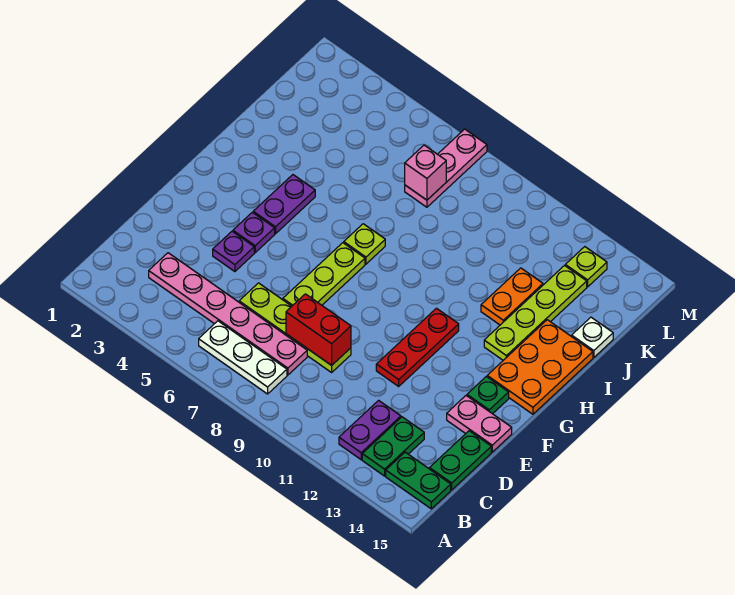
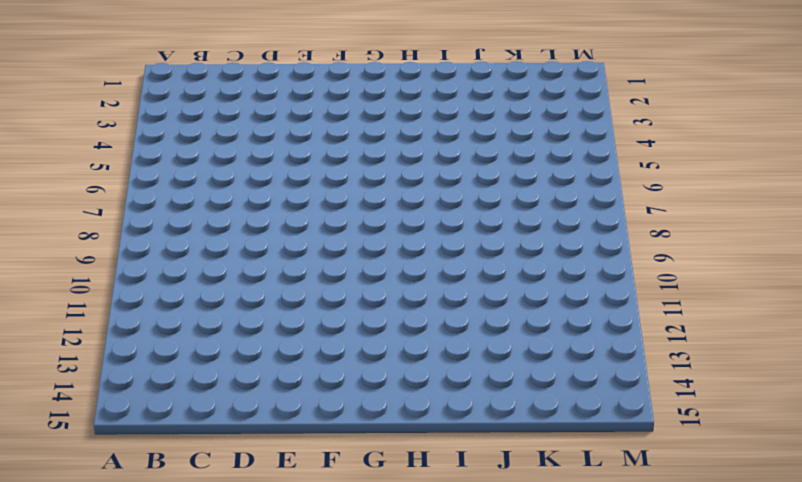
none -> white 1x3 plate [199,321,287,394]
none -> purple 1x2 plate [339,400,401,460]
none -> green 1x2 plate [362,417,424,476]

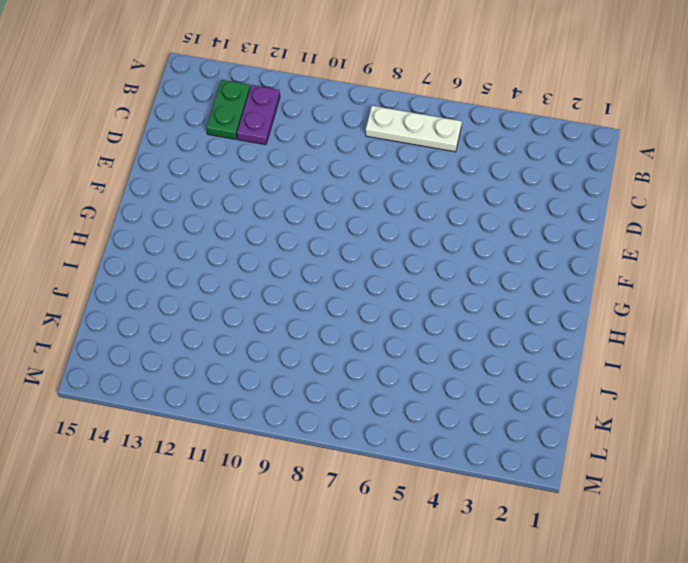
none -> green 1x2 plate [386,452,451,509]
none -> pink 1x6 plate [149,253,307,375]
none -> green 1x2 plate [429,431,491,490]

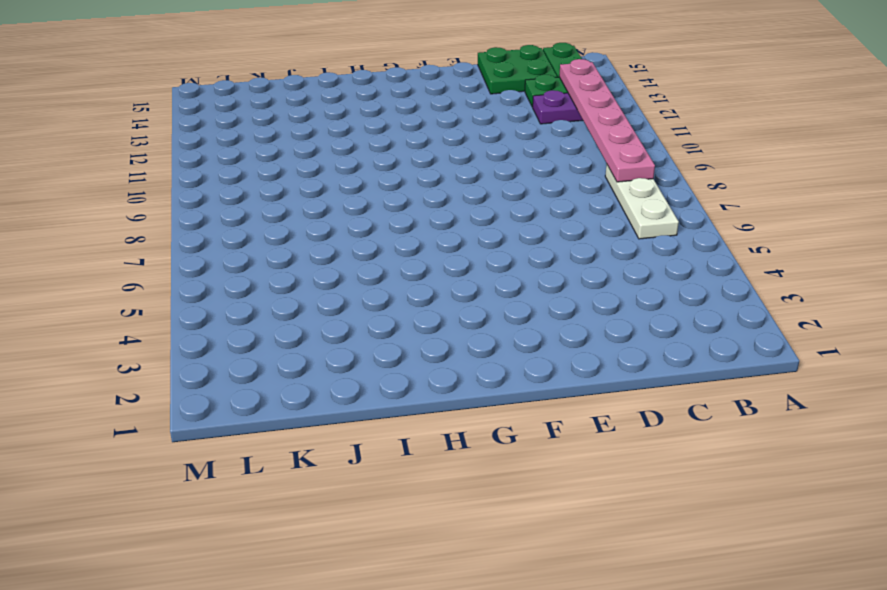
pink 1x6 plate [559,59,655,182] -> pink 1x6 plate moved to [149,253,307,375]
green 2x2 plate [478,45,557,94] -> green 1x2 plate [429,431,491,490]
none -> lime 1x4 plate [239,283,351,372]
none -> purple 1x1 plate [213,231,254,272]
none -> lime 1x3 plate [283,243,365,306]

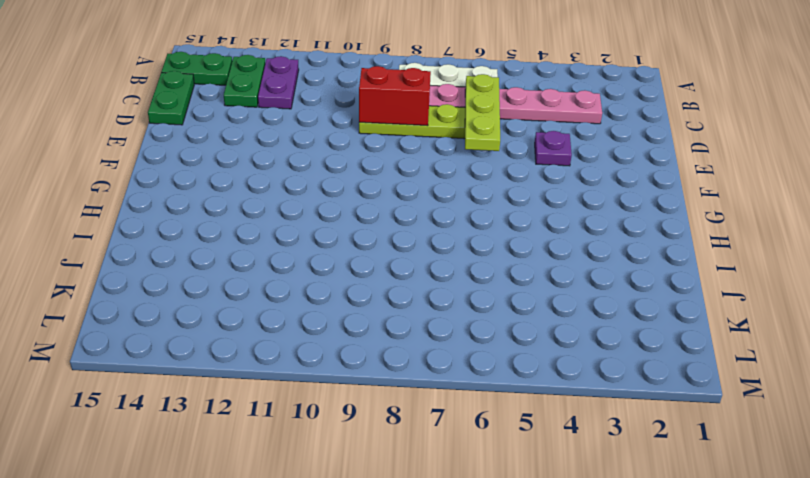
lime 1x3 plate [465,74,500,151] -> lime 1x3 plate moved to [283,243,365,306]
none -> red 1x3 plate [376,308,459,386]
none -> pink 1x2 plate [447,396,512,452]
none -> purple 1x1 plate [233,212,275,253]

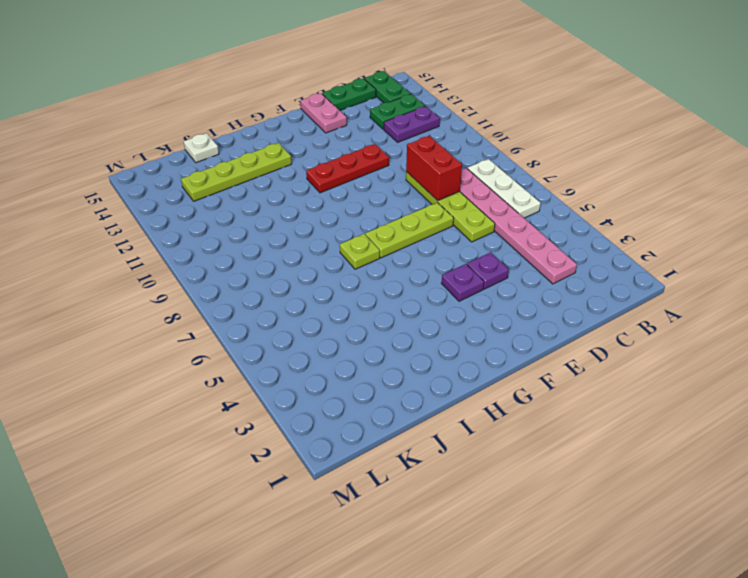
none -> green 1x1 plate [467,376,509,414]
none -> purple 1x2 plate [253,175,315,234]
none -> orange 2x3 plate [487,320,593,414]

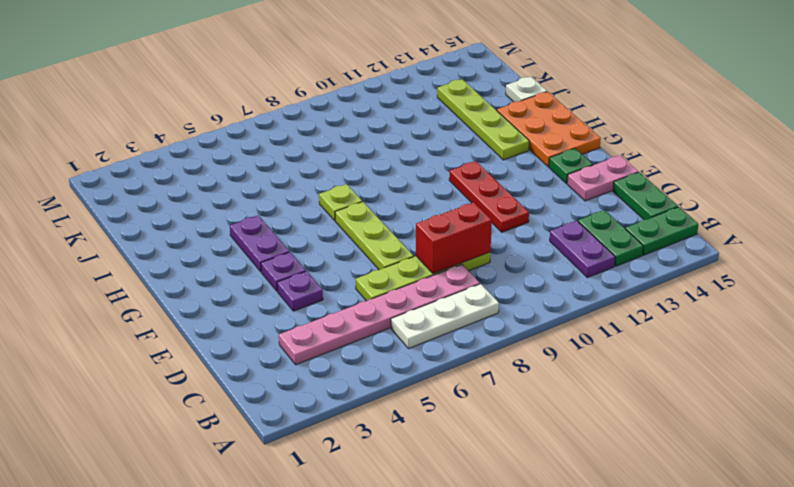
none -> orange 1x2 plate [481,268,543,325]
none -> pink 1x3 plate [405,129,487,207]
none -> lime 1x1 plate [565,247,607,287]

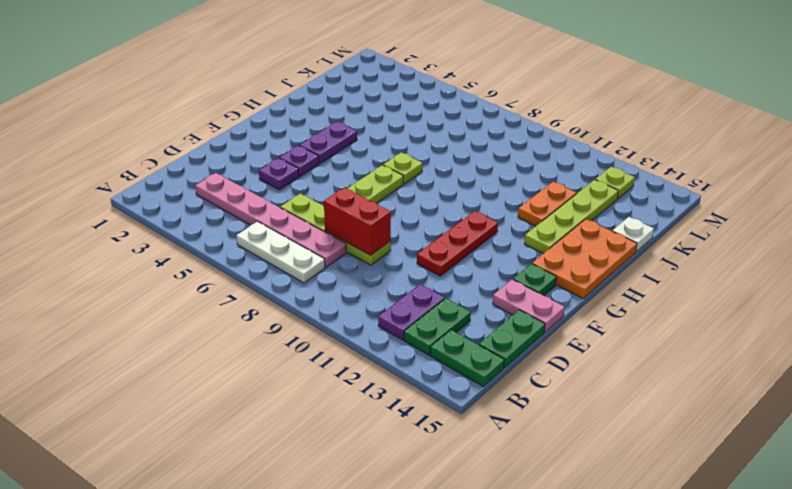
none -> pink 1x3 plate [405,129,487,207]
none -> pink 1x1 brick [405,145,446,200]

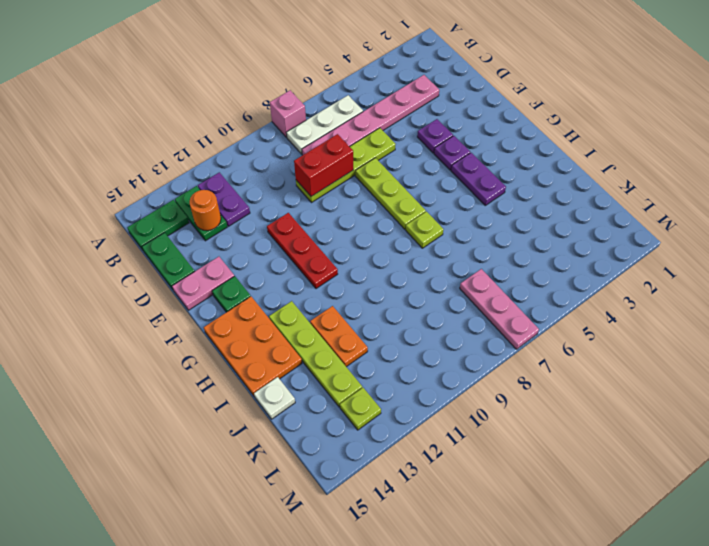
pink 1x1 brick [270,90,306,137] -> pink 1x1 brick moved to [405,145,446,200]
orange 1x1 round brick [190,190,221,231] -> none

